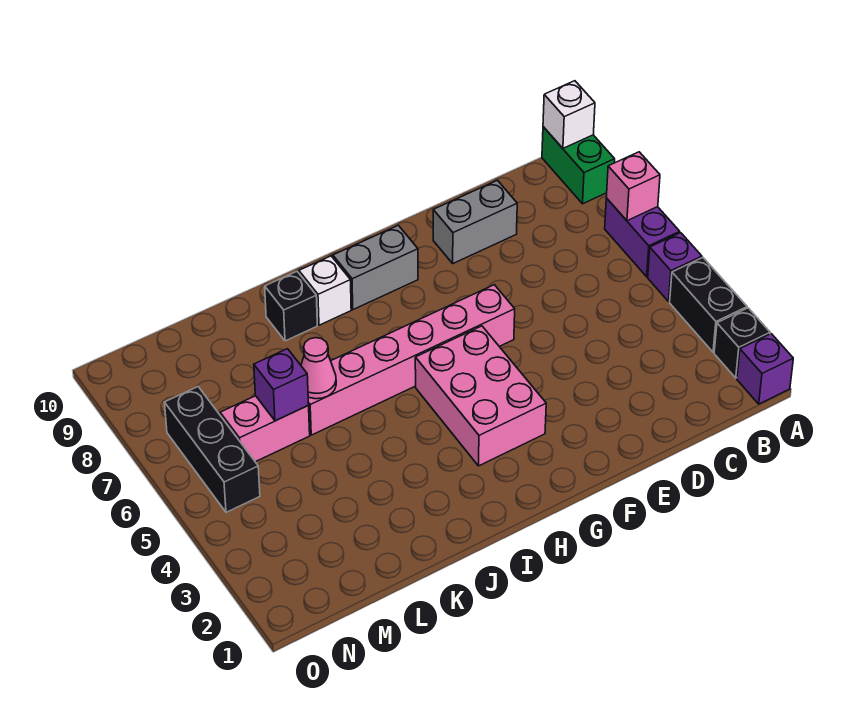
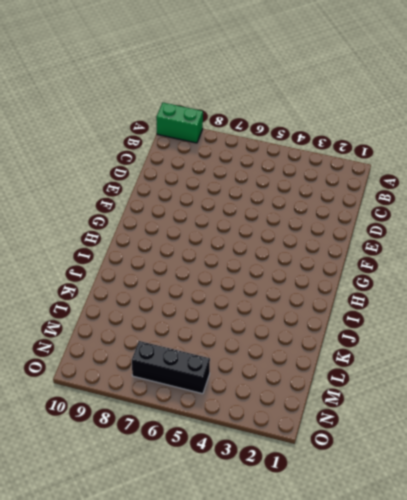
none -> purple 1x1 brick [737,334,793,404]
none -> black 1x1 brick [714,308,770,378]
none -> black 1x2 brick [670,258,747,352]

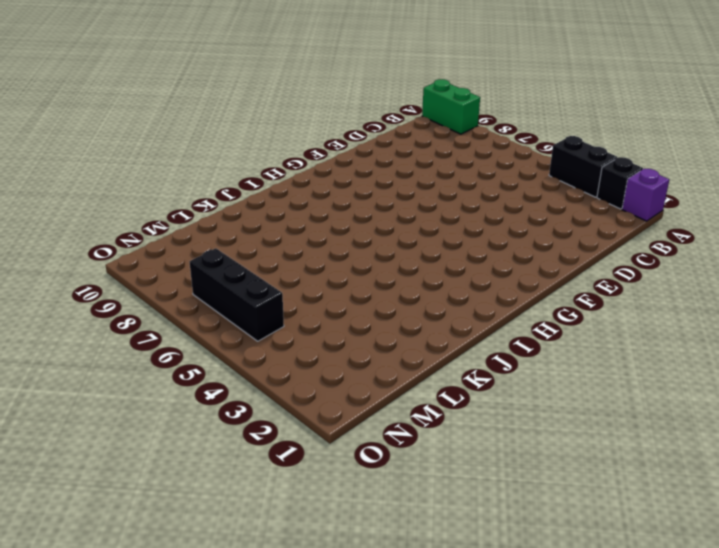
none -> purple 1x1 brick [648,233,702,301]
none -> purple 1x2 brick [605,198,680,277]
none -> grey 1x2 brick [433,180,517,263]

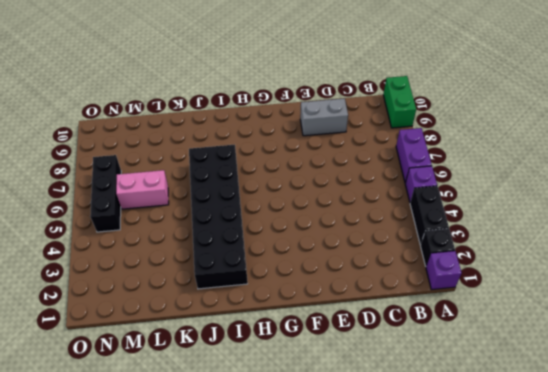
black 2x6 brick [189,145,248,289] -> pink 1x6 brick [308,285,515,435]
none -> pink 2x3 brick [415,326,546,466]
none -> grey 1x2 brick [333,225,418,310]
none -> white 1x1 brick [299,256,351,325]

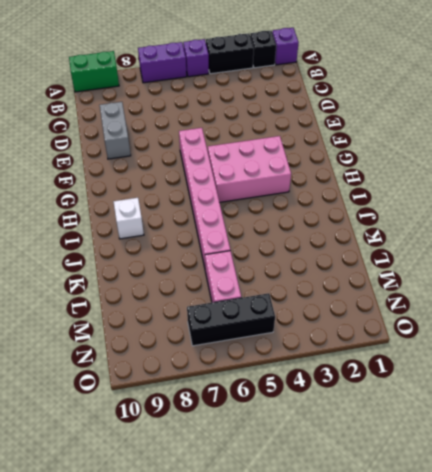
none -> grey 1x2 brick [333,225,418,310]
none -> black 1x1 brick [265,272,317,341]
none -> pink 1x1 brick [606,152,660,221]

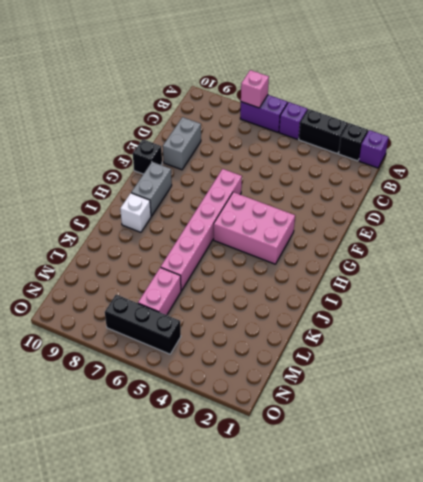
black 1x1 brick [133,139,162,174] -> black 1x1 brick moved to [265,272,317,341]
none -> green 1x2 brick [542,127,615,204]
none -> white 1x1 brick [543,81,595,148]
none -> pink 1x1 cone [301,338,336,399]

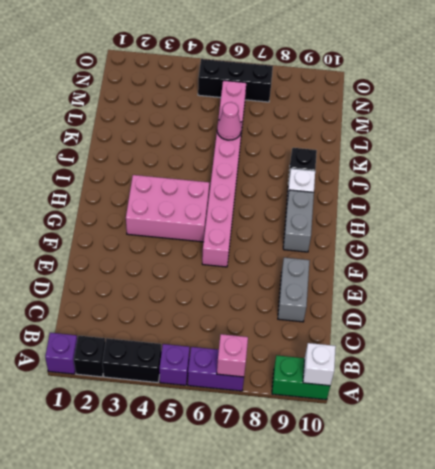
none -> purple 1x1 brick [254,349,309,421]

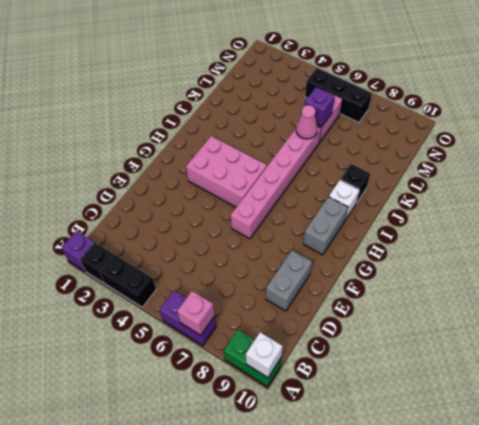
none -> purple 1x1 brick [648,233,702,301]

